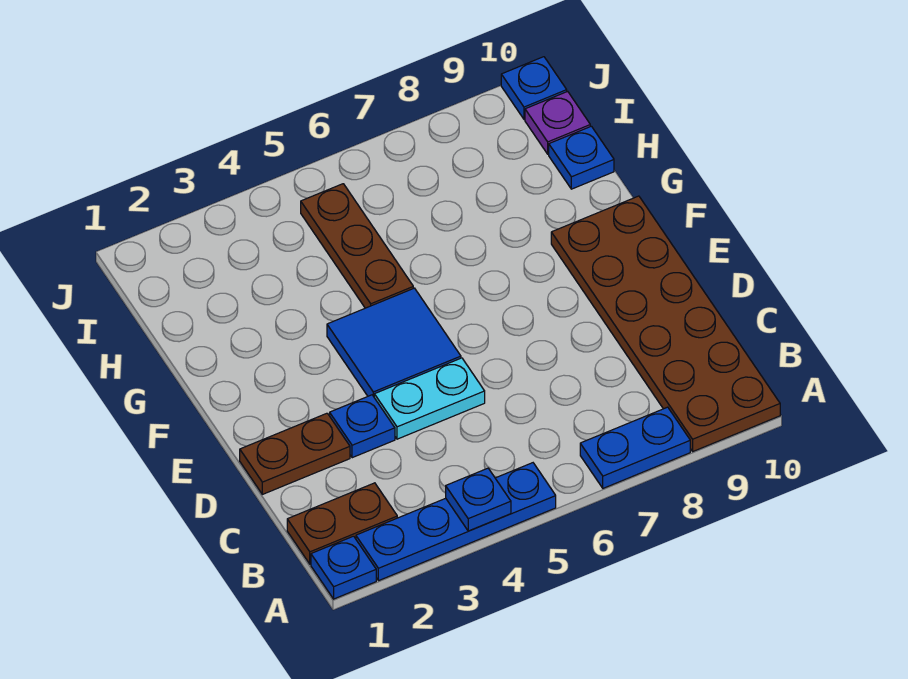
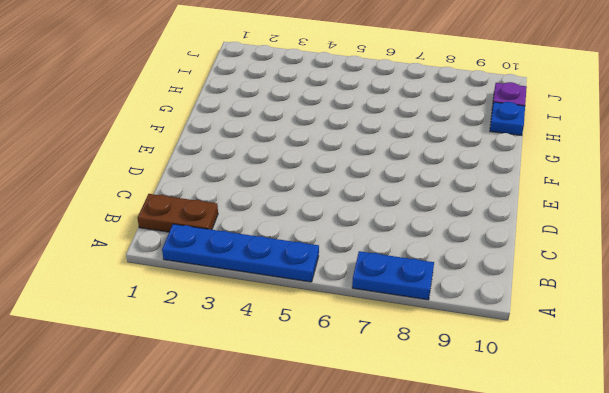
none -> blue 1x1 plate [311,536,376,599]
none -> brown 2x6 plate [551,196,780,451]
none -> brown 1x2 plate [240,413,350,494]

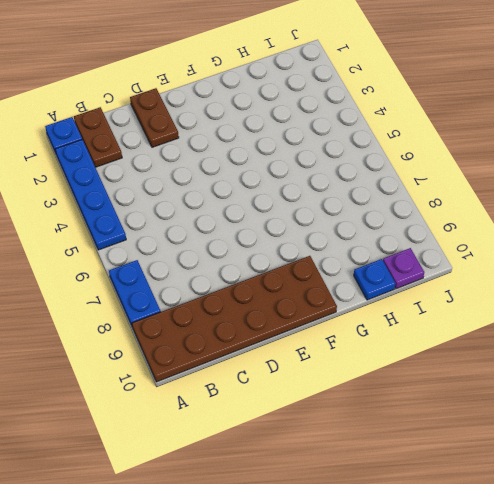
none -> blue 1x1 plate [330,395,395,458]
none -> cyan 1x2 plate [374,358,485,439]
none -> blue 2x2 tile [327,288,461,396]

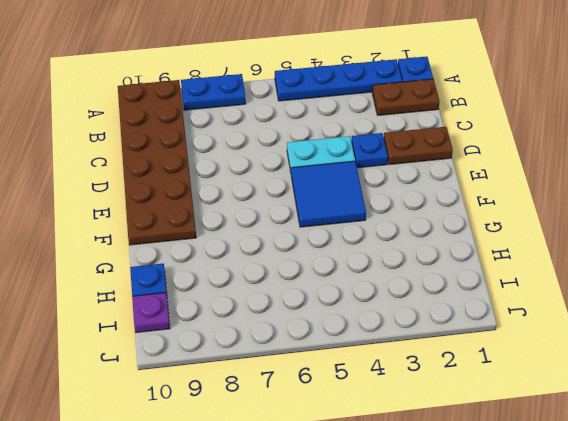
none -> brown 1x3 plate [301,184,413,308]
none -> blue 1x1 plate [501,57,567,119]
none -> blue 1x1 plate [446,468,511,531]

